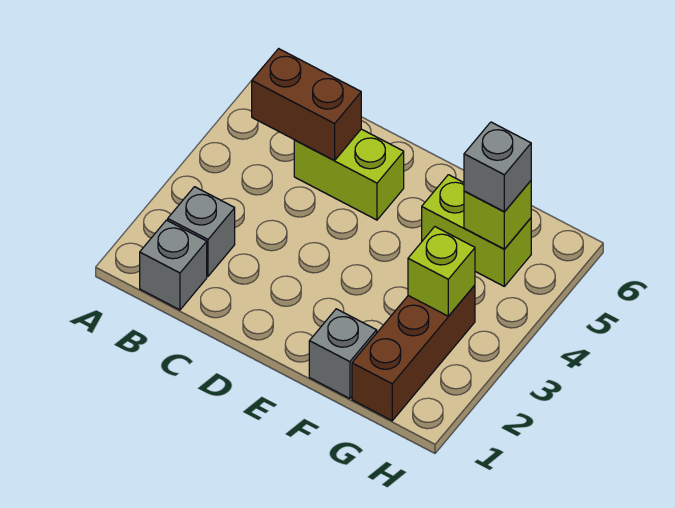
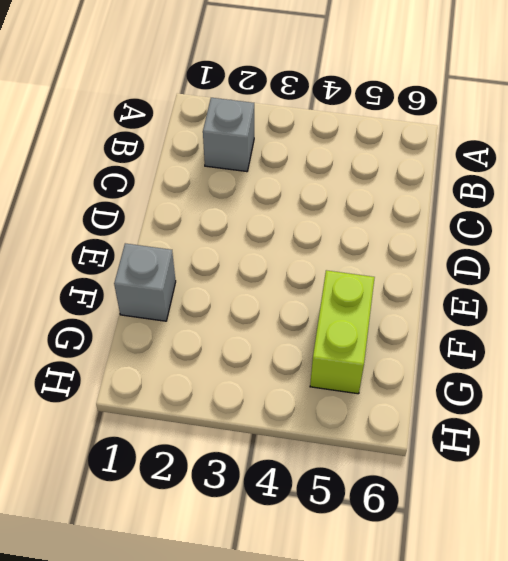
none -> grey 1x1 brick [140,220,207,310]
none -> lime 1x2 brick [294,129,404,220]

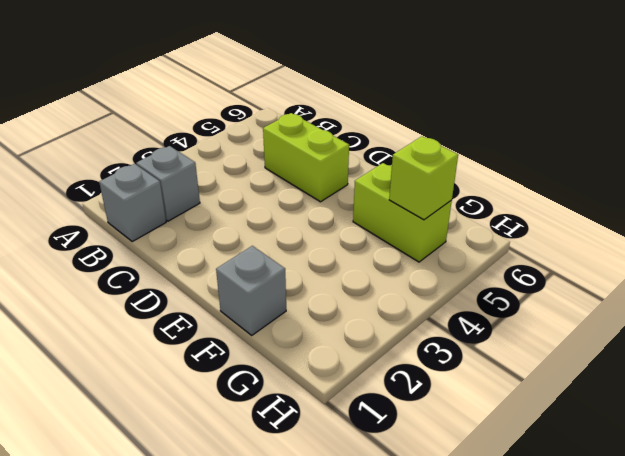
none -> brown 1x3 brick [352,285,475,421]
none -> brown 1x2 brick [252,49,361,161]

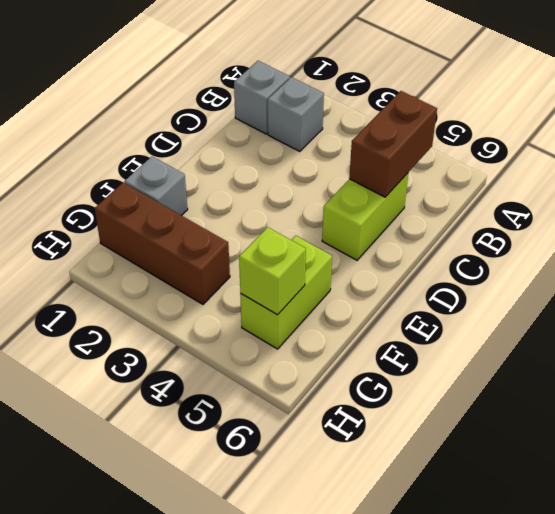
none -> lime 1x1 brick [408,227,475,316]
none -> grey 1x1 brick [464,122,531,212]

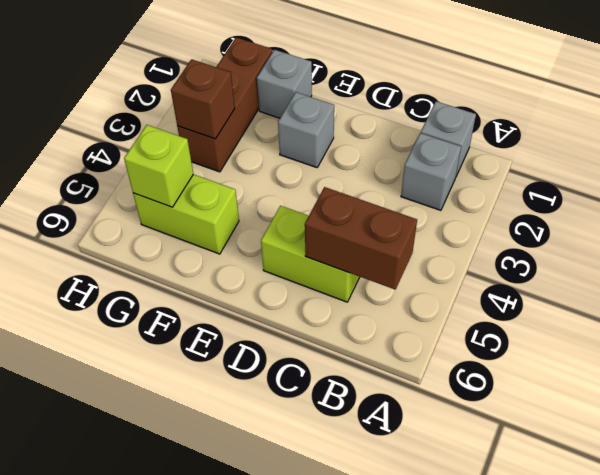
grey 1x1 brick [278,92,334,168] -> grey 1x1 brick moved to [464,122,531,212]
brown 1x1 brick [171,59,235,139] -> lime 1x1 brick [408,227,475,316]

